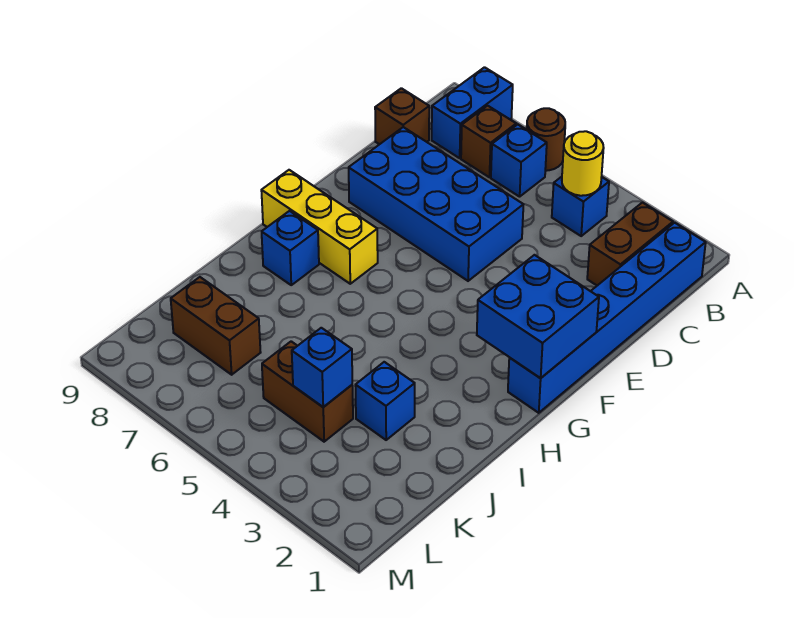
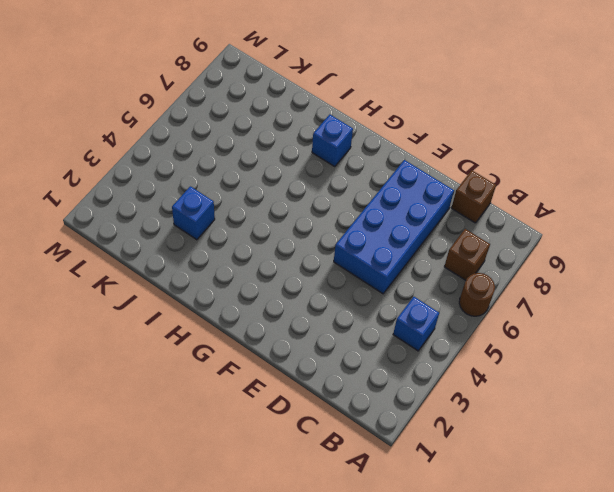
none -> blue 1x2 brick [432,67,513,158]
none -> blue 1x6 brick [508,223,706,413]
none -> brown 1x2 brick [587,202,673,286]

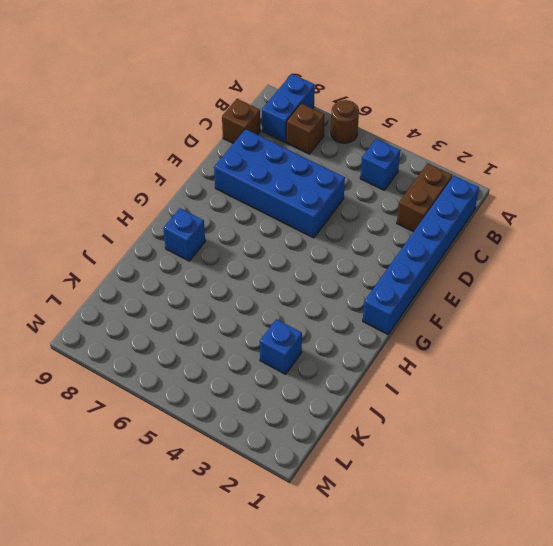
none -> blue 1x1 brick [491,125,547,197]
none -> yellow 1x3 brick [261,170,378,284]
none -> brown 1x2 brick [262,341,353,442]

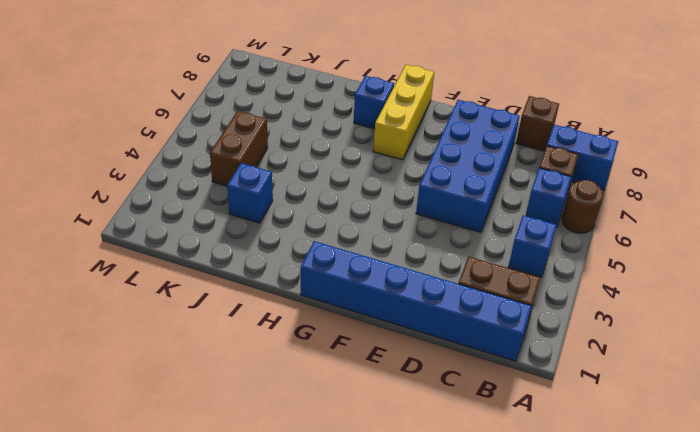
none -> brown 1x2 brick [171,277,261,375]
none -> yellow 1x1 round brick [562,131,604,196]
none -> blue 2x2 brick [477,255,599,378]

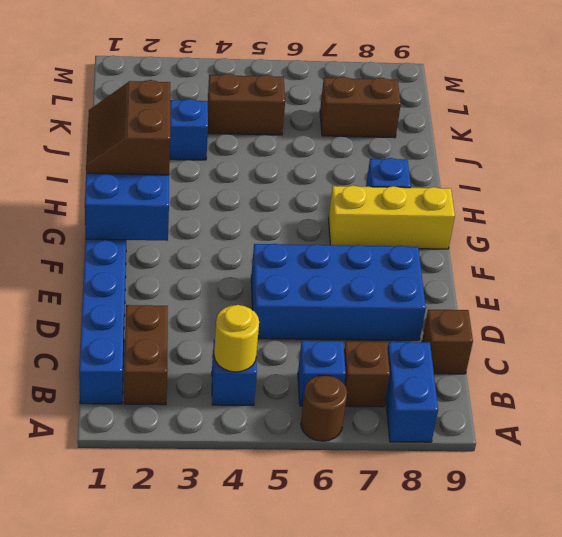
brown 2x2 slope [86,80,170,175] -> none
none -> blue 1x1 brick [292,328,352,407]

